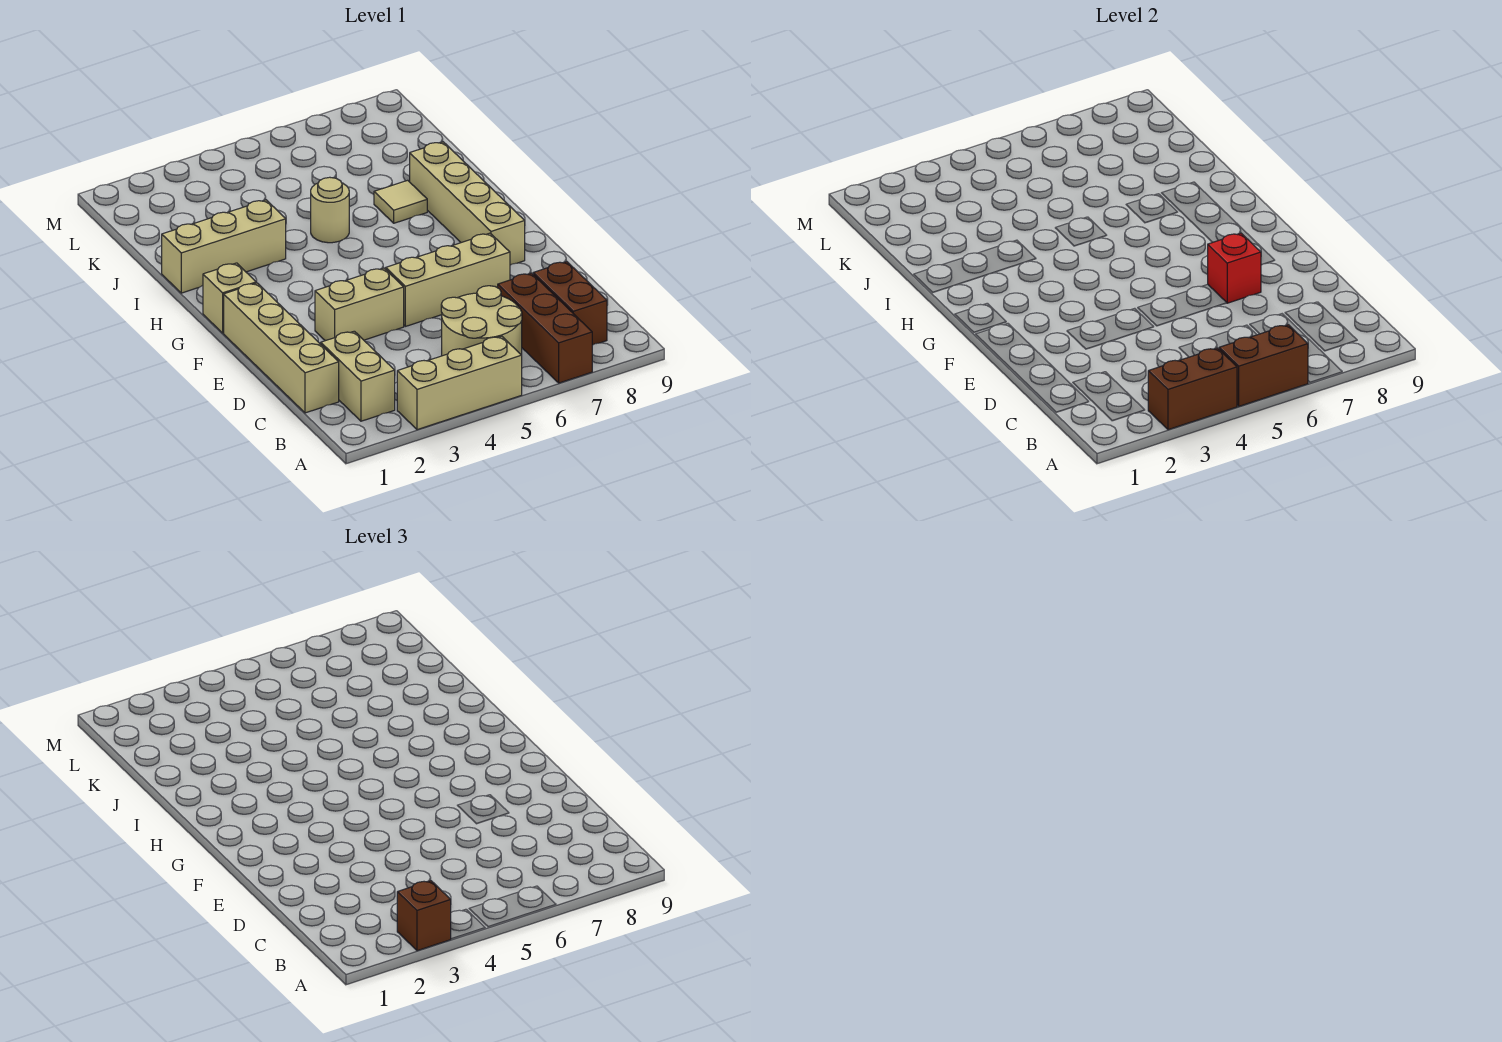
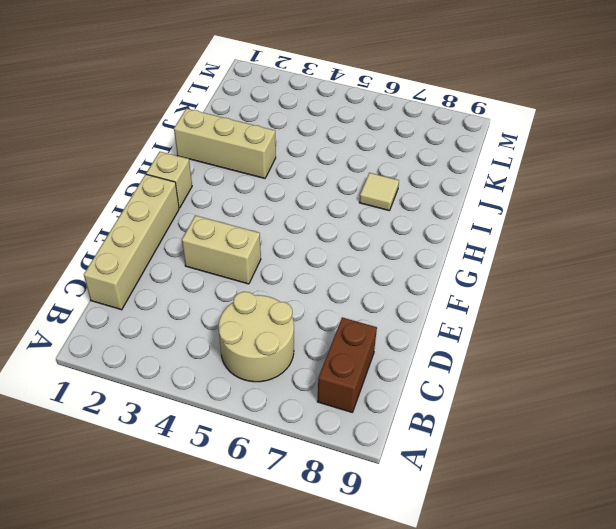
none -> tan 1x3 brick [397,336,522,430]
none -> brown 1x3 brick [498,273,592,383]
none -> tan 1x2 brick [321,331,395,421]

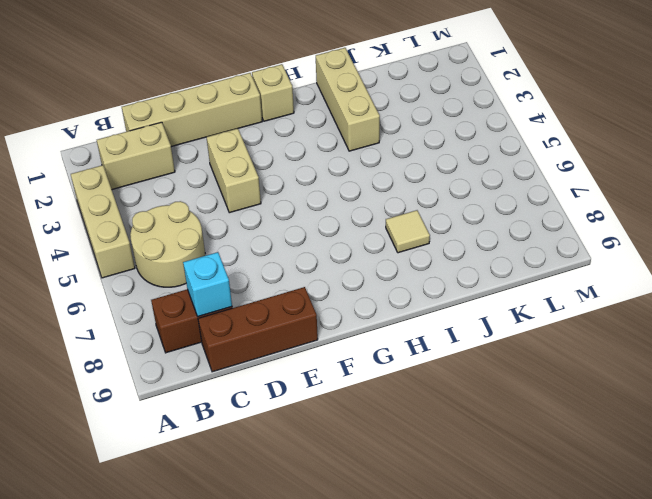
cyan 1x1 brick [183,252,232,316] -> none
brown 1x3 brick [198,287,318,372] -> brown 1x3 brick moved to [498,273,592,383]
none -> tan 1x3 brick [386,233,510,326]
none -> tan 1x4 brick [410,142,525,265]
none -> tan 1x1 round brick [311,177,349,243]

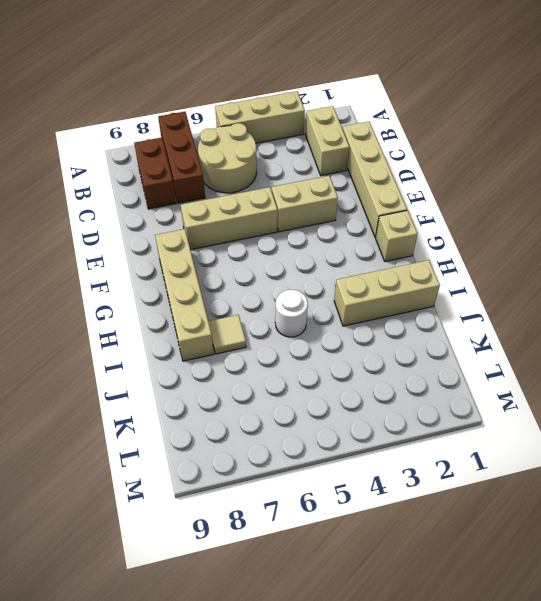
white 1x1 round brick [275,290,308,337] -> tan 1x1 round brick [311,177,349,243]
none -> brown 1x2 brick [1148,348,1237,430]
none -> brown 1x2 brick [1219,325,1308,406]
none -> red 1x1 brick [1208,233,1261,303]

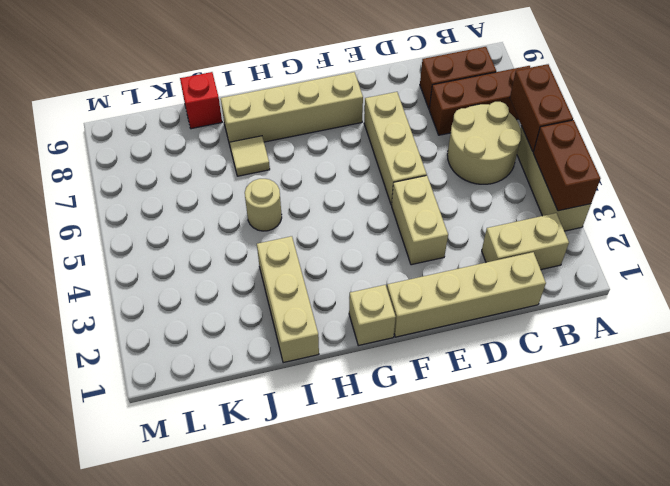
red 1x1 brick [180,72,222,129] -> red 1x1 brick moved to [1208,233,1261,303]
none -> brown 1x1 brick [397,881,451,951]

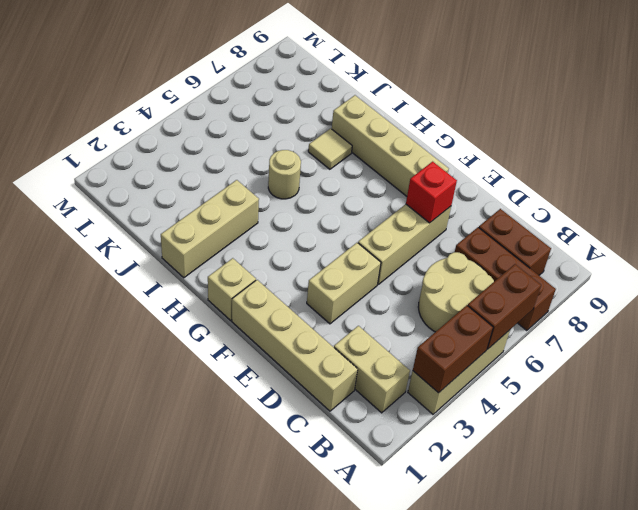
none -> brown 1x1 brick [397,881,451,951]

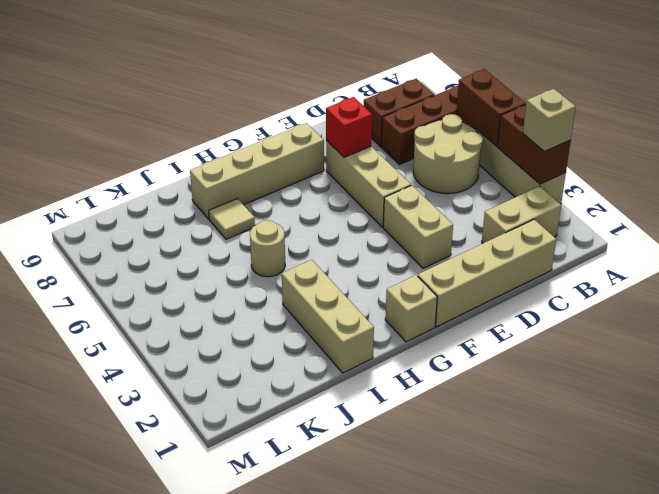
tan 1x1 brick [523,89,576,152] -> brown 1x1 brick [397,881,451,951]

